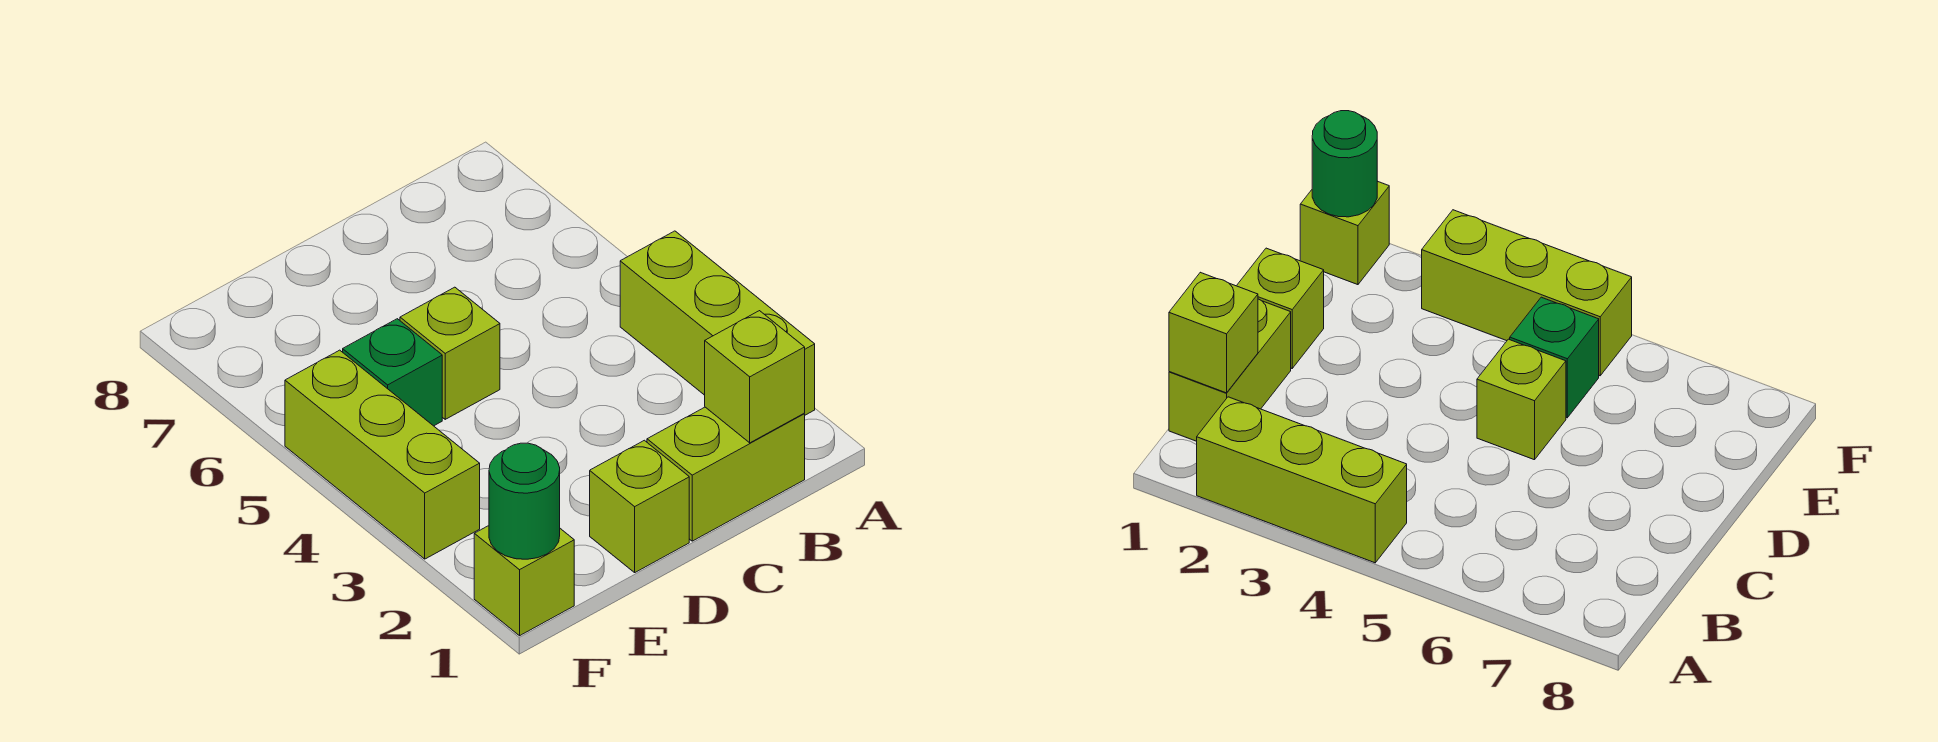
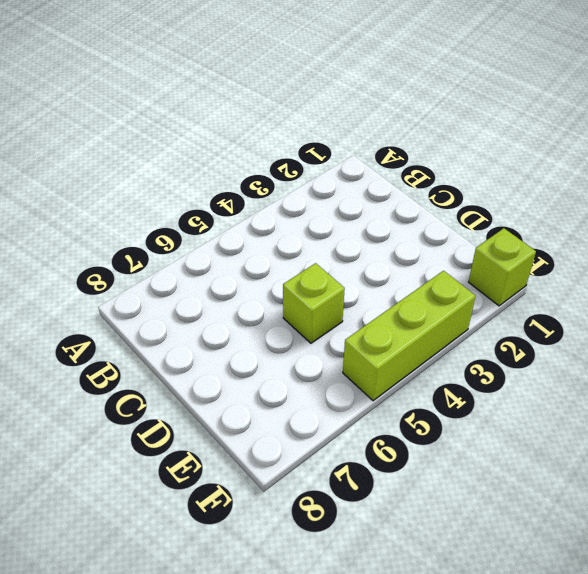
none -> lime 1x3 brick [620,231,815,415]
none -> lime 1x2 brick [647,407,805,541]

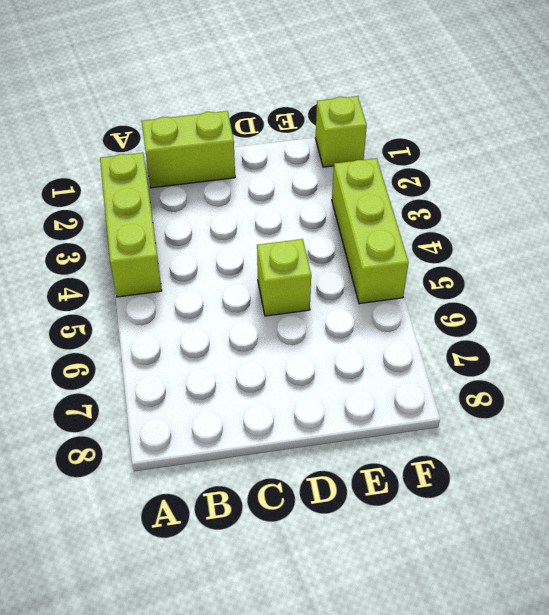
none -> lime 1x1 brick [590,440,689,572]
none -> green 1x1 brick [343,319,442,426]

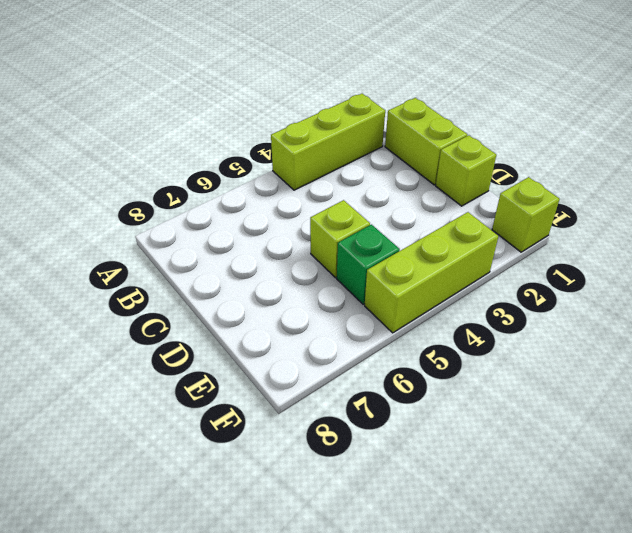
none -> lime 1x1 brick [705,311,805,443]
none -> green 1x1 round brick [489,443,560,559]

